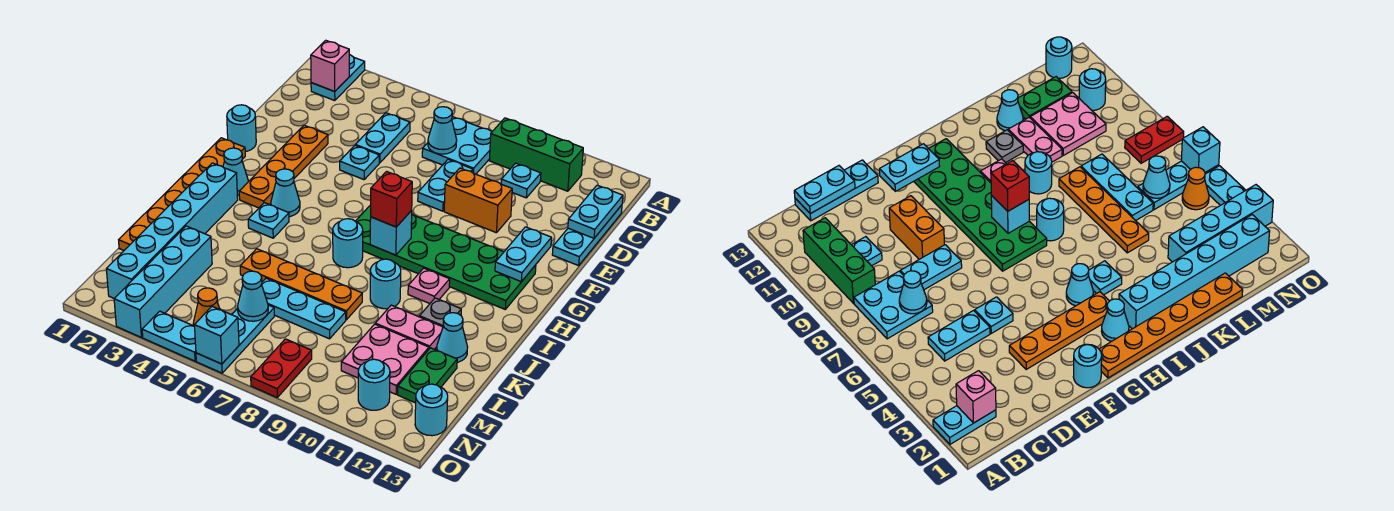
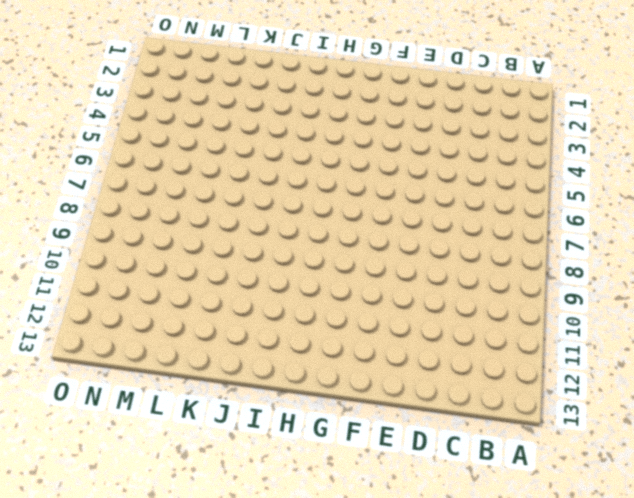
none -> cyan 1x2 plate [311,55,365,101]
none -> cyan 2x2 plate [422,117,492,174]
none -> green 1x3 brick [489,118,583,191]
none -> cyan 1x2 plate [356,113,410,163]

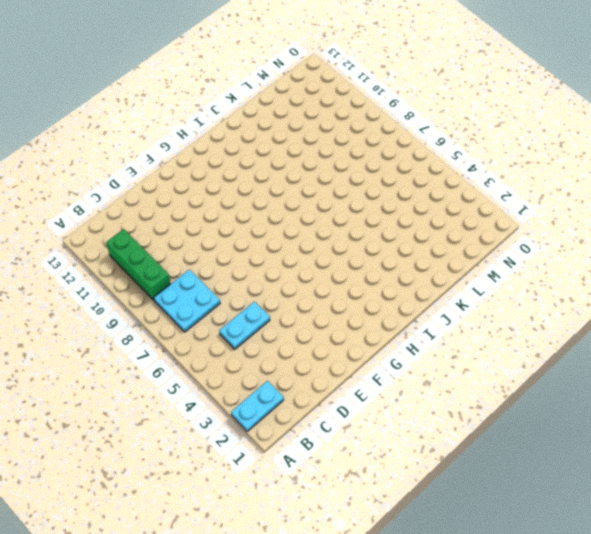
none -> cyan 1x1 plate [501,163,541,198]
none -> cyan 1x3 plate [552,205,622,266]
none -> cyan 1x2 plate [418,159,473,211]
none -> orange 1x4 plate [239,125,328,208]

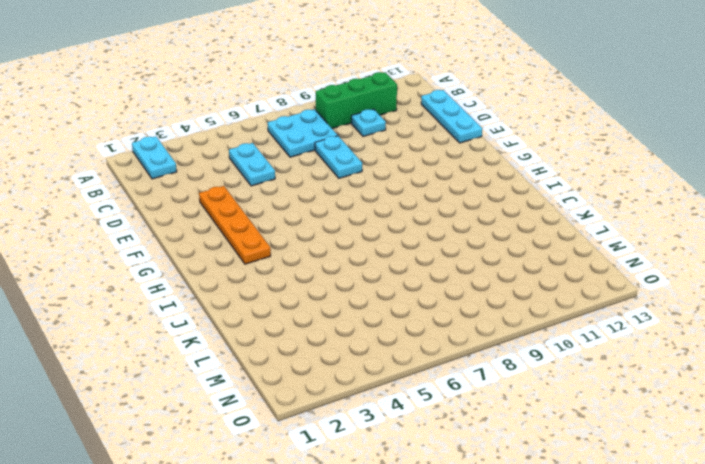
none -> cyan 1x1 plate [340,145,379,180]
none -> orange 1x2 brick [444,168,512,233]
none -> cyan 1x1 round brick [227,105,256,152]
none -> orange 1x6 plate [119,138,245,250]

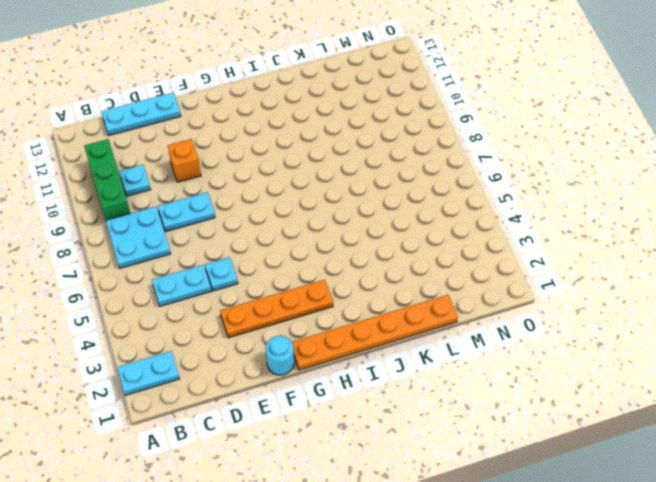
orange 1x1 brick [168,139,201,182] -> orange 1x2 brick [444,168,512,233]
none -> green 2x6 plate [356,205,536,309]
none -> cyan 1x1 cone [223,148,249,196]
none -> cyan 1x1 cone [271,169,300,217]
none -> cyan 1x6 brick [106,163,238,298]

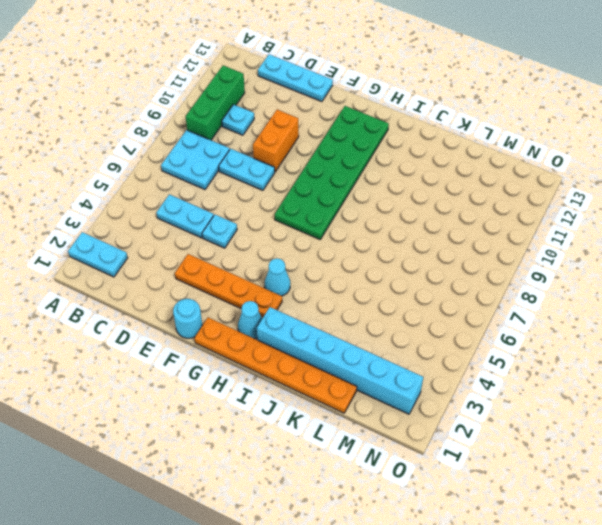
none -> cyan 1x1 plate [248,203,289,238]
none -> cyan 1x1 round brick [333,219,363,268]
none -> pink 1x1 plate [408,268,450,303]
none -> cyan 1x1 round brick [370,259,401,309]

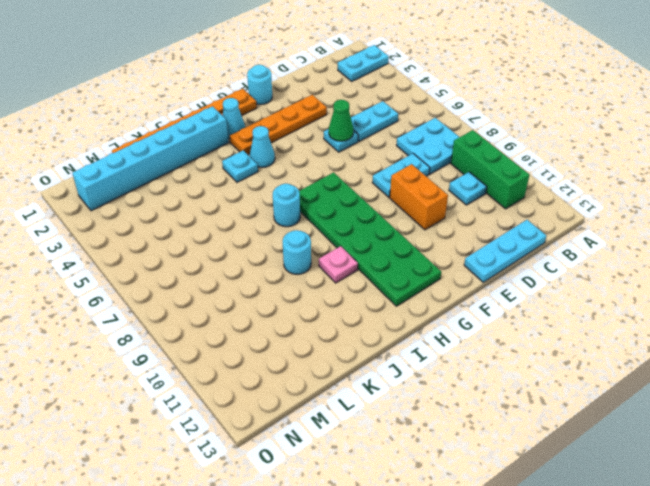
green 1x1 cone [329,100,353,141] -> none
none -> grey 1x1 plate [420,298,461,327]
none -> orange 1x4 plate [240,249,362,320]
none -> pink 1x2 plate [375,305,443,349]
none -> cyan 1x1 cone [437,313,468,362]

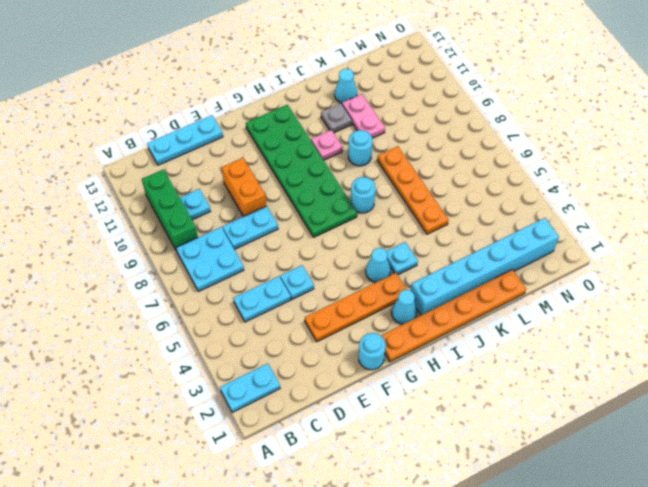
none -> cyan 1x4 brick [114,226,212,337]
none -> cyan 1x3 plate [262,278,346,339]
none -> pink 2x2 plate [341,324,429,394]
none -> green 1x2 plate [398,348,457,403]

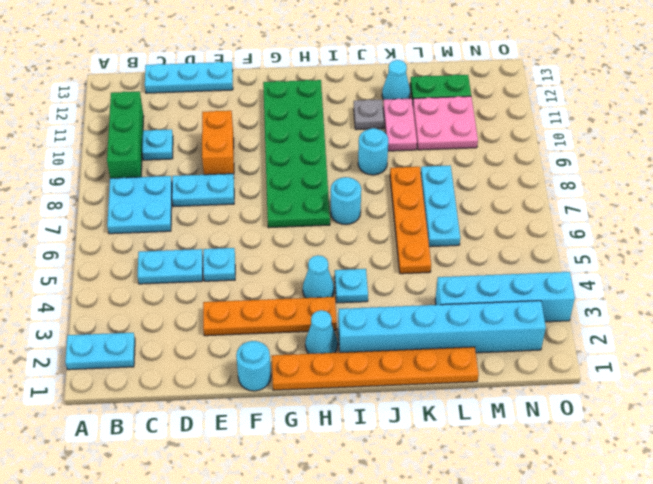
none -> pink 1x1 plate [408,268,450,303]
none -> cyan 1x3 plate [196,305,274,373]
none -> orange 1x1 cone [193,288,220,326]
none -> red 1x2 plate [251,339,312,397]

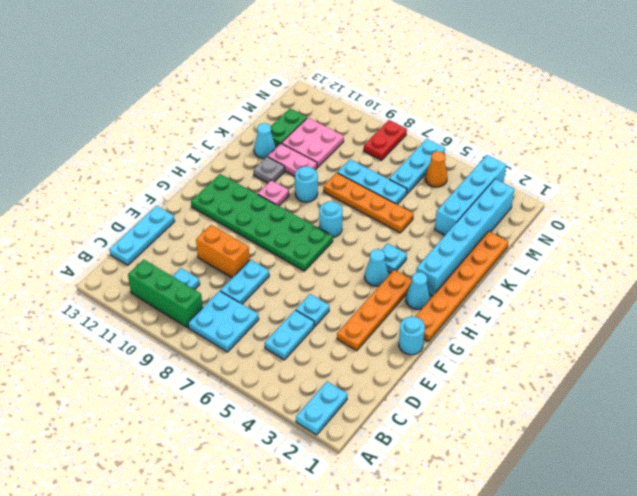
none -> cyan 1x1 round brick [358,359,390,410]
none -> cyan 1x1 round brick [415,384,448,436]
none -> cyan 1x2 plate [142,311,196,361]
none -> pink 1x1 brick [311,40,349,91]

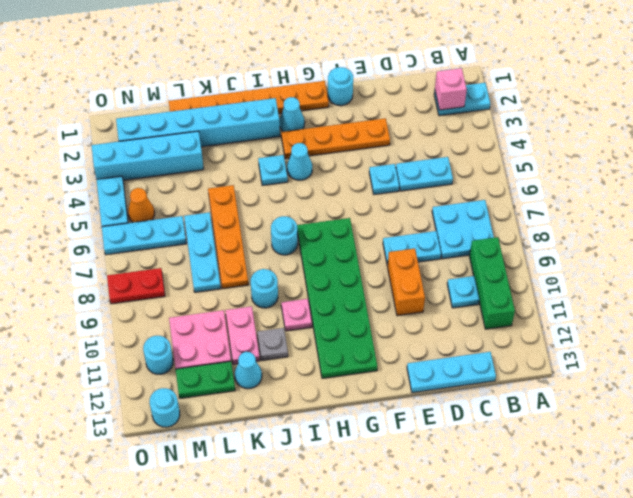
none -> cyan 1x1 cone [428,107,457,154]
none -> cyan 1x2 plate [568,185,623,238]
none -> cyan 1x2 plate [495,227,552,282]
none -> cyan 1x1 brick [370,211,412,255]

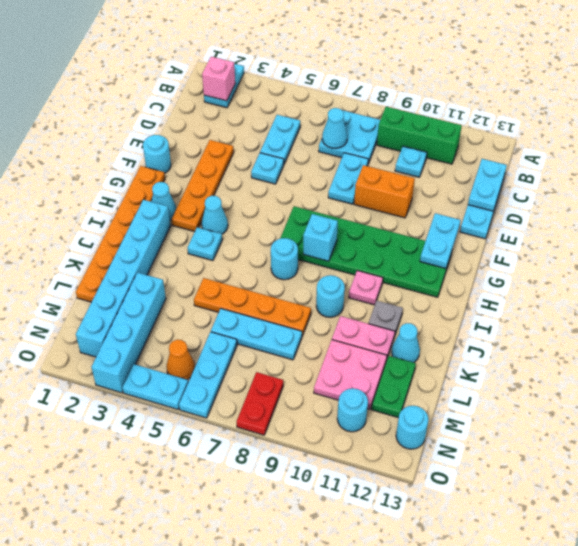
none -> cyan 1x1 cone [238,271,268,321]
none -> cyan 1x1 brick [195,306,239,364]
none -> red 1x1 brick [371,172,412,227]

